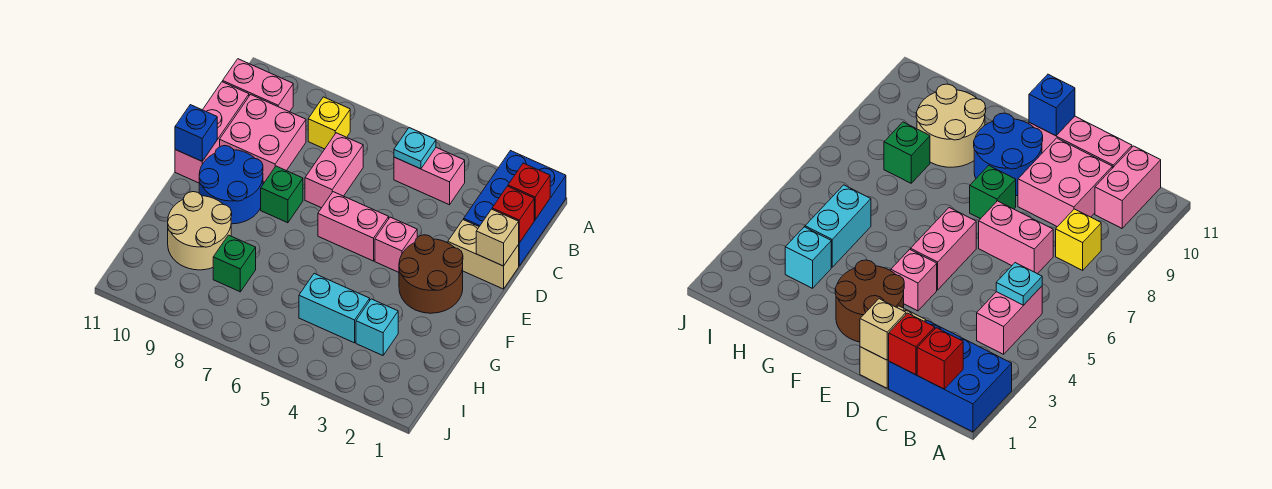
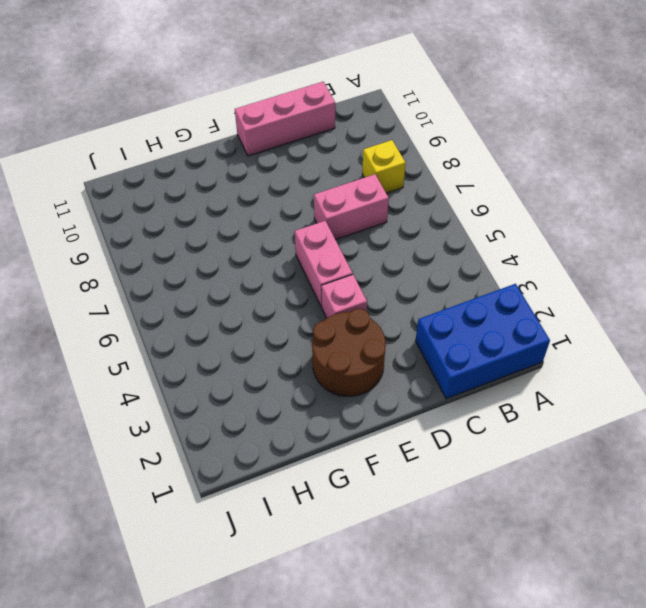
none -> pink 1x2 brick [394,147,465,205]
none -> pink 1x2 brick [223,59,293,112]
none -> pink 2x2 brick [220,95,306,182]

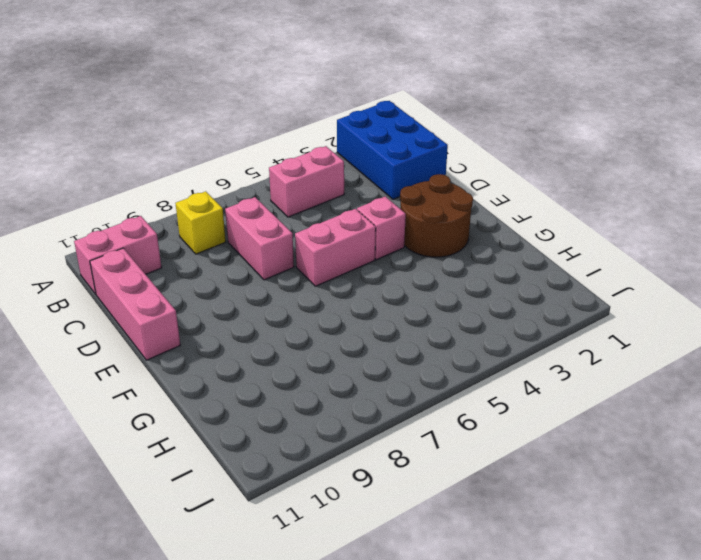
none -> pink 2x2 brick [220,95,306,182]
none -> tan 1x2 brick [448,220,519,289]
none -> green 1x1 brick [261,166,303,223]

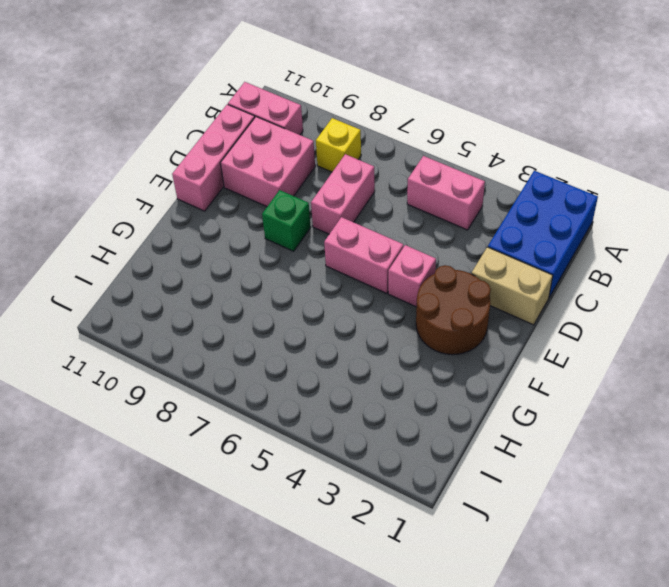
none -> blue 2x2 round brick [199,146,263,224]
none -> tan 2x2 round brick [168,192,232,270]
none -> cyan 1x1 brick [356,299,398,355]

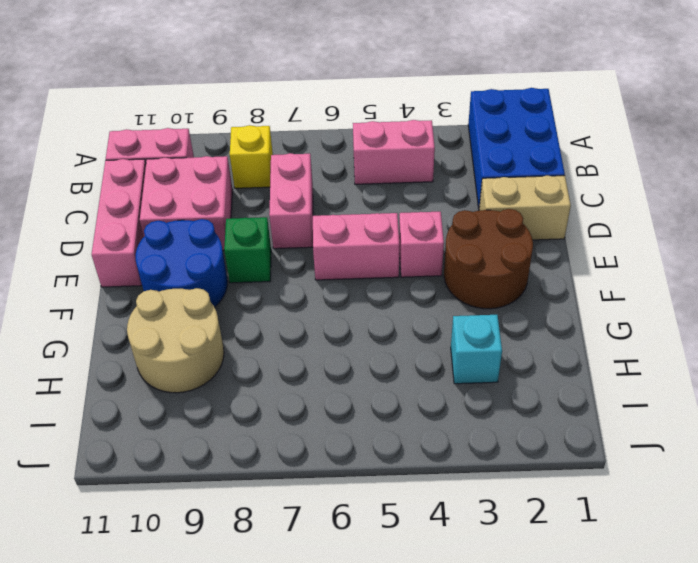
none -> cyan 1x2 brick [299,274,370,343]
none -> green 1x1 brick [213,235,256,292]
none -> red 1x1 brick [508,163,550,220]

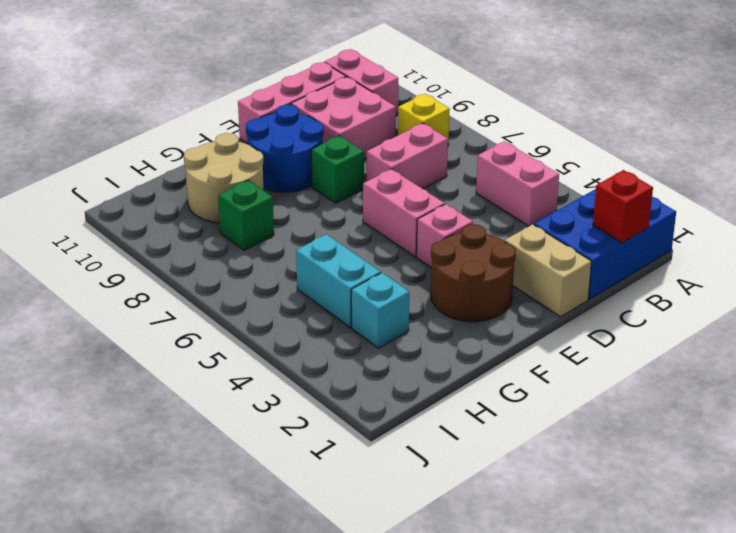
none -> cyan 1x1 plate [394,128,436,169]
none -> red 1x1 brick [492,186,534,243]
none -> tan 1x1 brick [476,209,519,266]

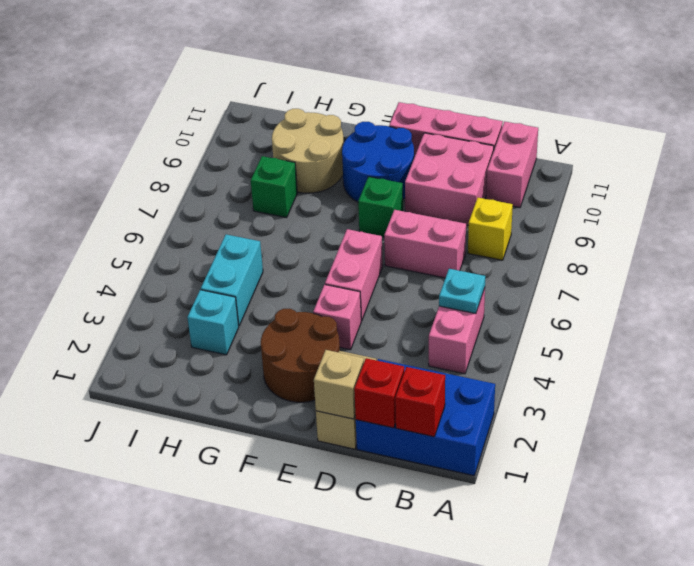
none -> blue 1x1 brick [175,105,217,161]

